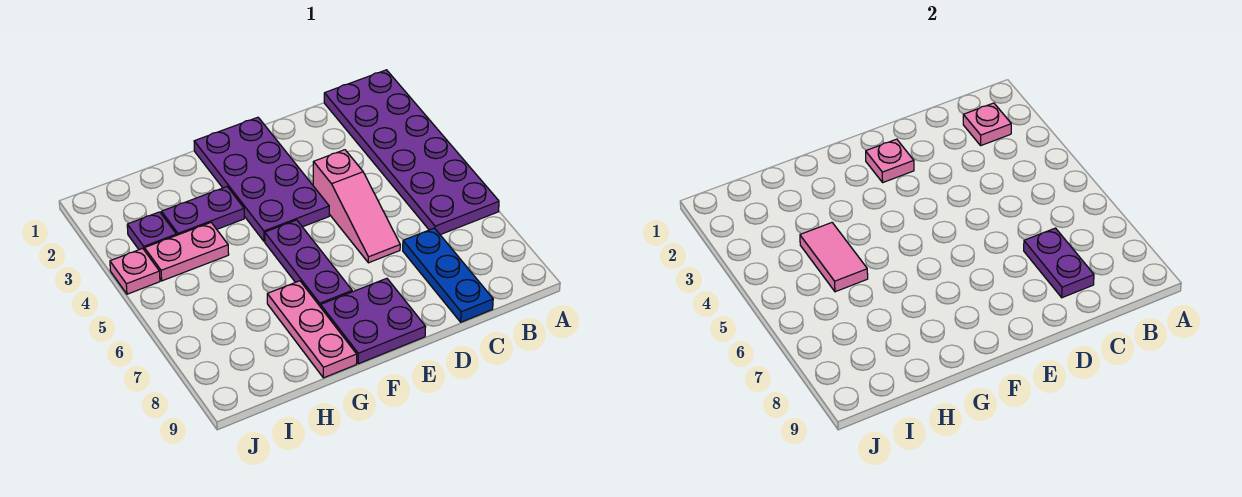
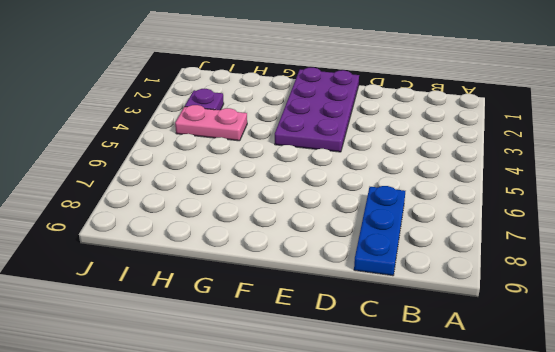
none -> purple 2x6 plate [324,70,499,235]
none -> pink 1x3 slope [313,150,400,263]
none -> purple 2x2 plate [321,278,426,364]

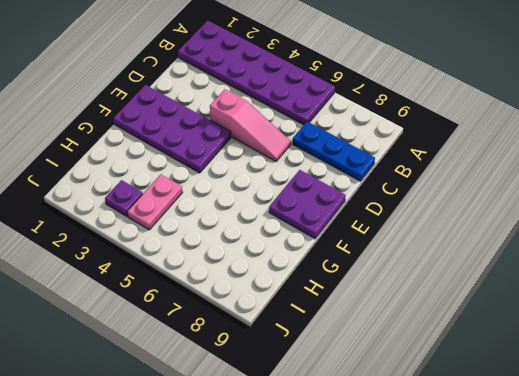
none -> purple 1x3 plate [265,220,352,307]
none -> purple 1x2 plate [161,187,244,235]
none -> pink 1x3 plate [267,281,357,378]

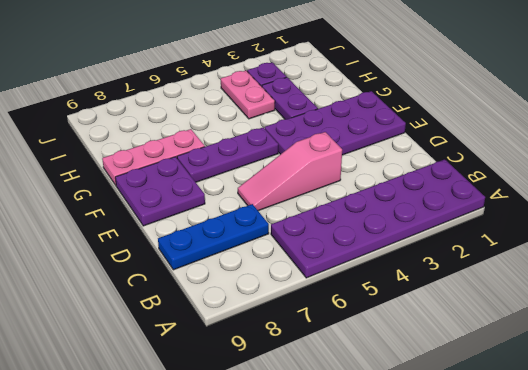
none -> pink 1x1 plate [110,248,160,294]
none -> pink 1x1 plate [963,103,1011,145]
none -> purple 1x2 plate [1024,228,1094,298]

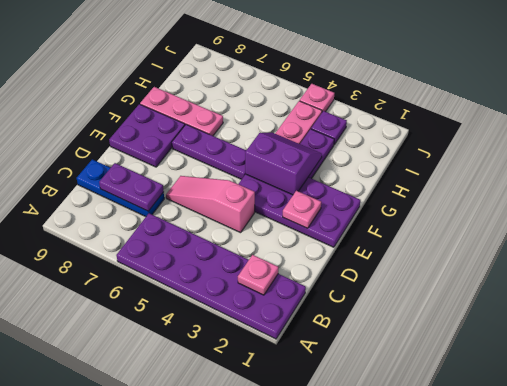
purple 2x2 slope [245,133,322,195] -> none
none -> pink 1x2 tile [800,223,868,292]

